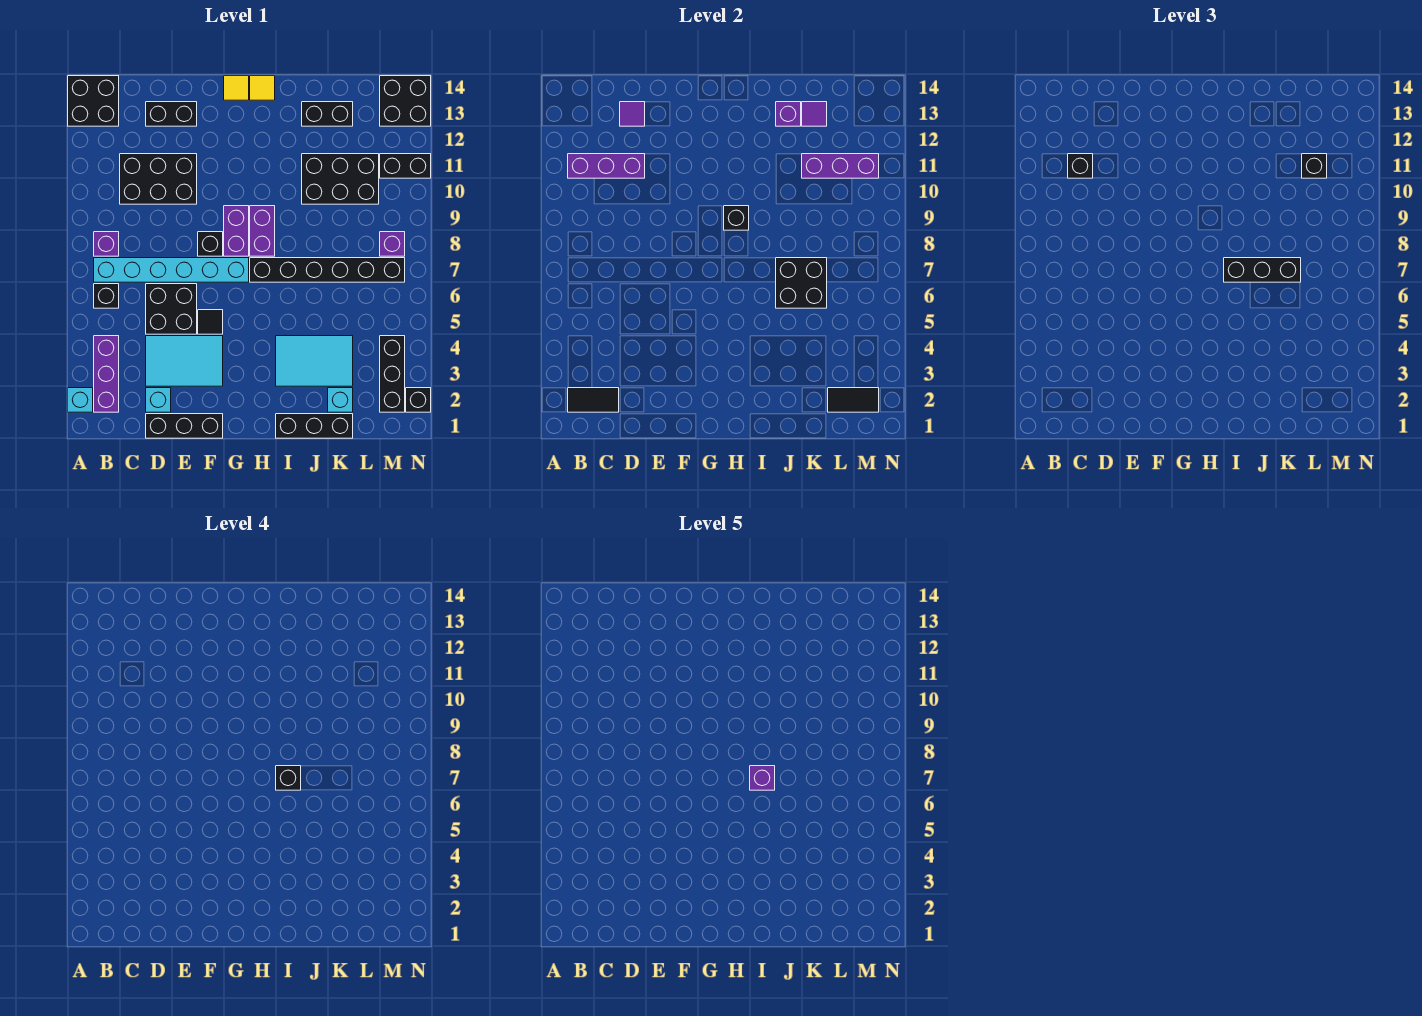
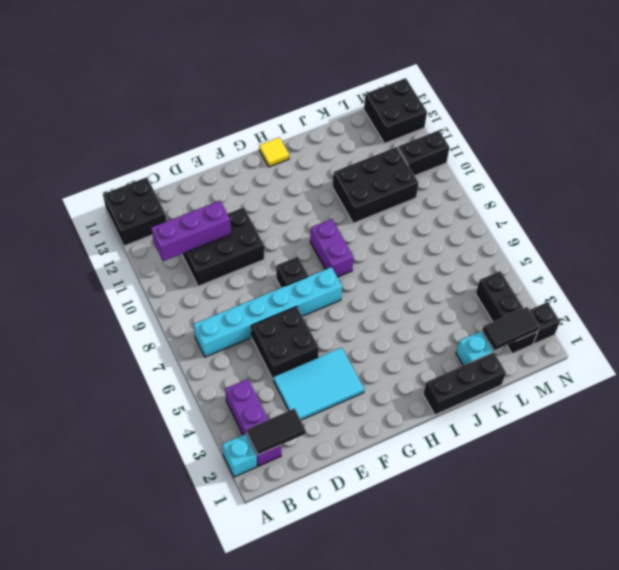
none -> black 1x1 brick [94,284,119,308]
none -> purple 1x1 brick [94,232,119,256]
none -> black 1x3 brick [146,414,223,438]
none -> cyan 1x1 brick [146,388,171,412]

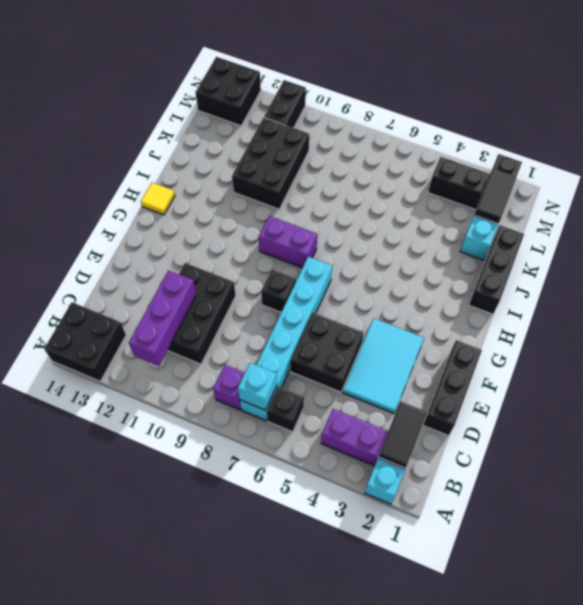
cyan 1x1 brick [238,363,277,410] -> cyan 1x1 brick moved to [146,388,171,412]
none -> black 1x2 brick [146,102,197,126]
none -> black 1x1 tile [198,310,223,334]
none -> purple 1x2 brick [224,206,249,256]
none -> yellow 1x1 tile [224,76,249,100]

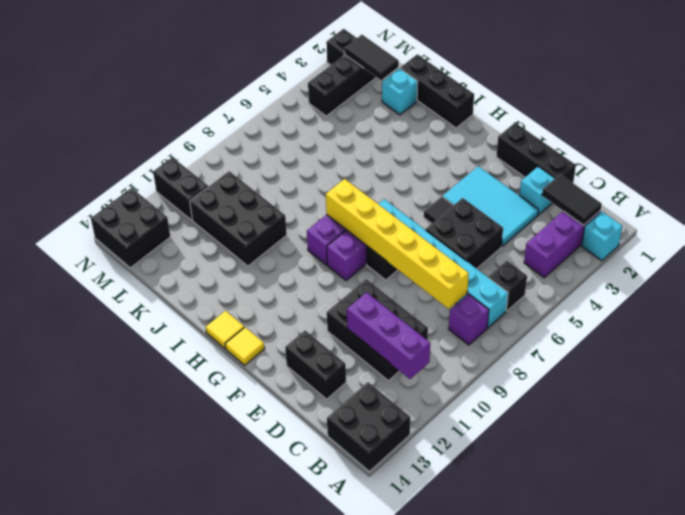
yellow 1x6 brick [326,179,469,309] -> none
none -> black 1x6 brick [250,258,405,282]
none -> cyan 2x3 tile [276,336,353,386]
none -> black 1x2 brick [302,102,353,126]
none -> purple 1x1 brick [380,232,405,256]

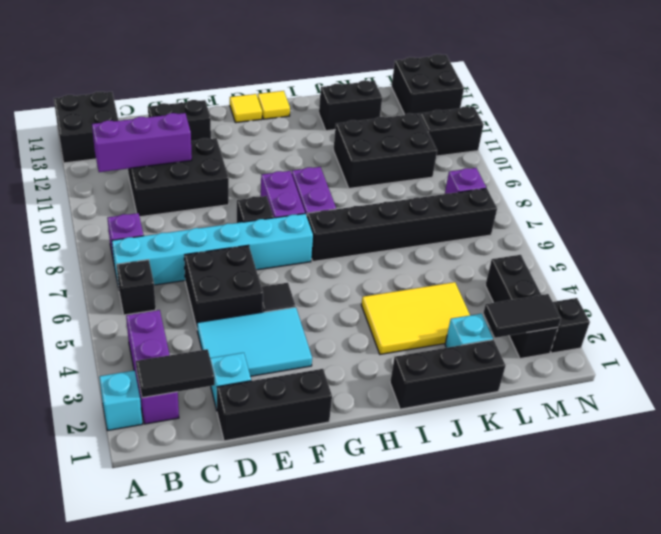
yellow 2x3 tile [361,282,470,354] -> cyan 2x3 tile [276,336,353,386]
none -> purple 1x1 tile [620,102,645,126]
none -> black 1x1 brick [724,206,749,230]
none -> black 2x2 brick [776,258,827,308]
none -> purple 1x1 brick [776,102,801,126]

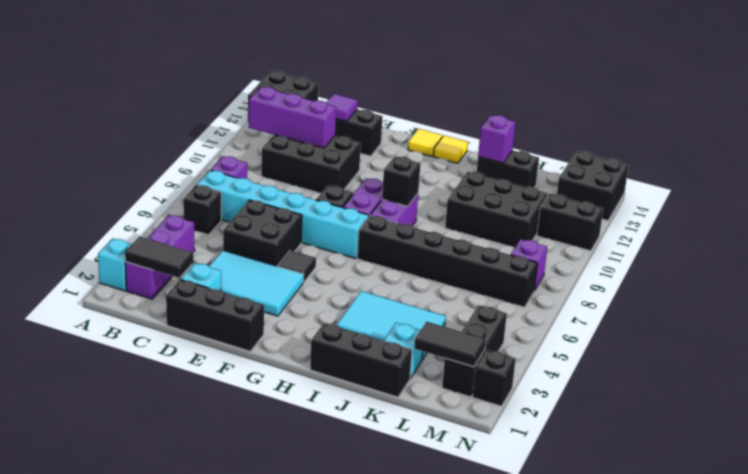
none -> black 2x2 brick [776,258,827,308]
none -> purple 1x3 brick [802,154,879,178]
none -> purple 1x1 tile [802,102,827,126]
none -> black 1x1 brick [1068,154,1093,178]

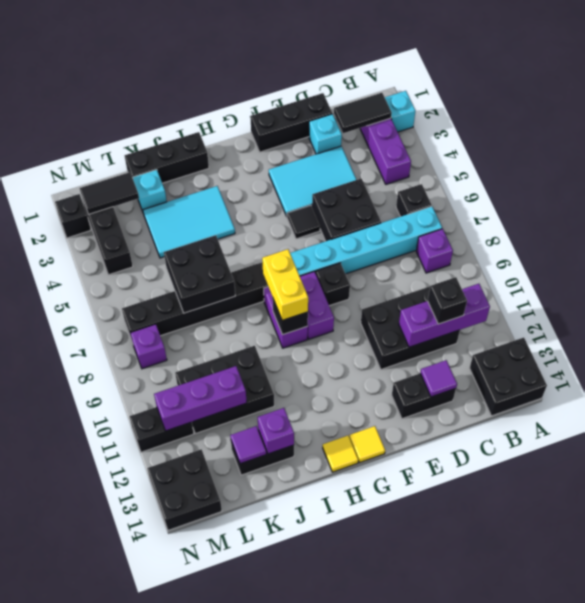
yellow 1x2 brick [262,249,308,321] -> none
none -> black 1x3 brick [1224,258,1301,282]
none -> black 1x1 brick [1302,154,1327,178]
none -> black 1x1 brick [276,766,301,790]
none -> purple 1x1 brick [750,766,775,790]

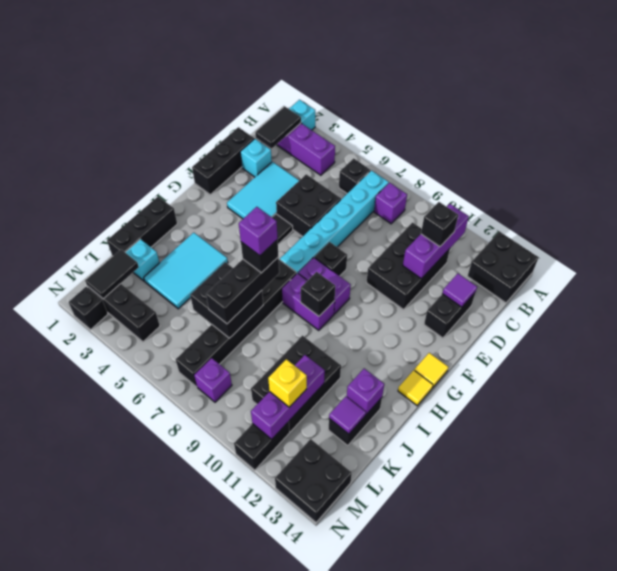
yellow 1x1 brick [268,359,307,407] -> black 1x1 brick [1302,154,1327,178]

